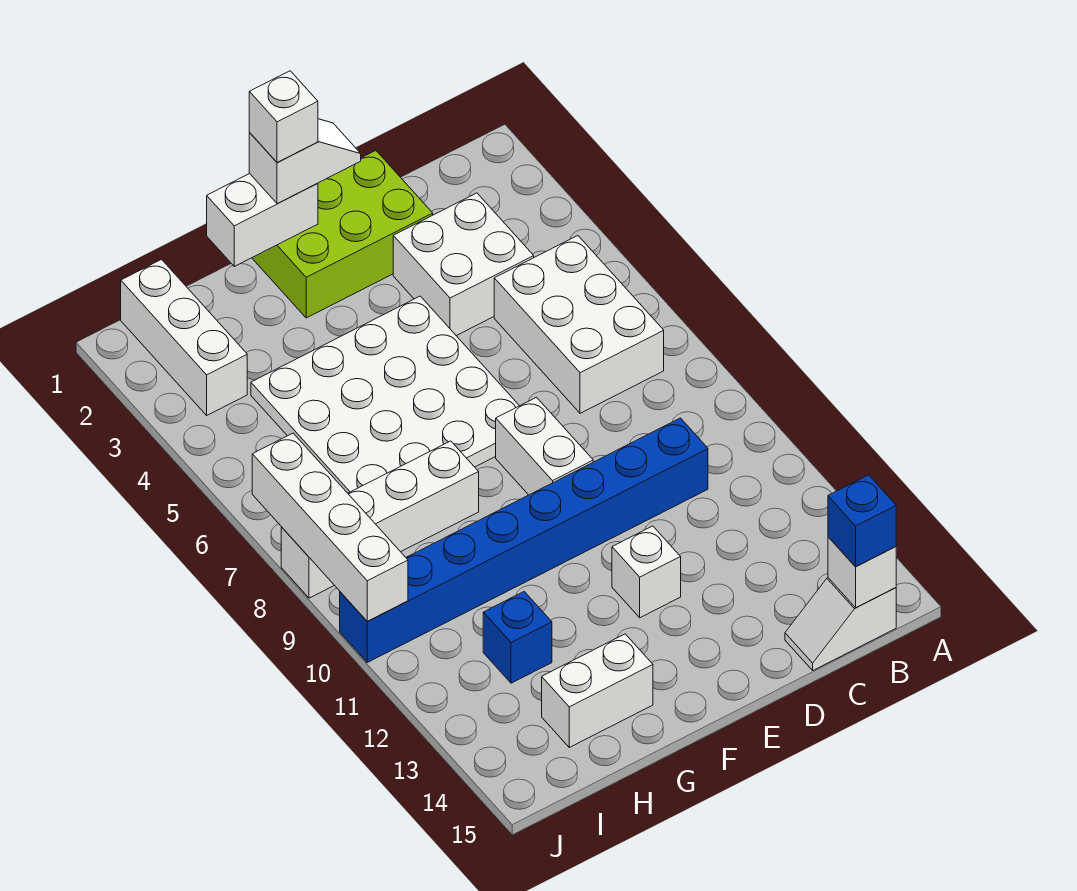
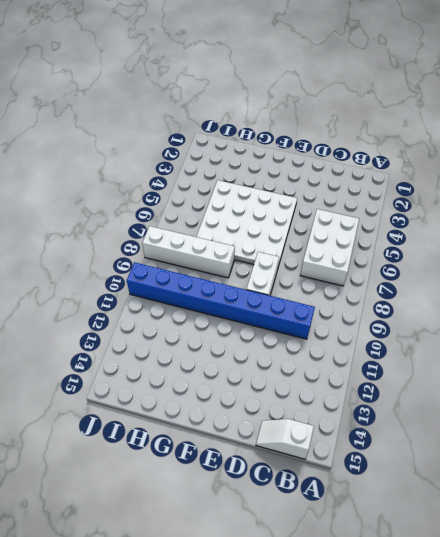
none -> white 2x2 brick [393,193,534,336]
none -> lime 2x3 brick [252,151,433,318]
none -> white 1x1 brick [612,526,681,618]

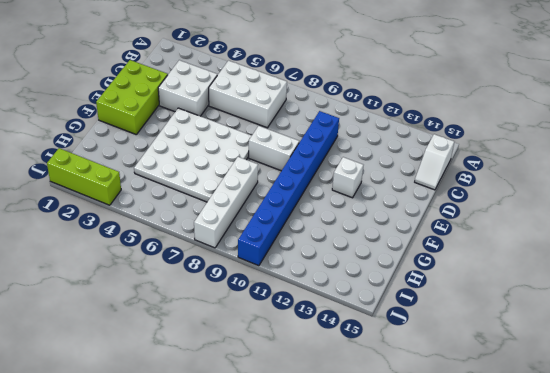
lime 1x3 brick [47,148,121,205] -> none
none -> white 1x2 brick [542,634,653,747]
none -> blue 1x1 brick [483,592,552,683]
none -> white 1x3 brick [121,260,247,415]

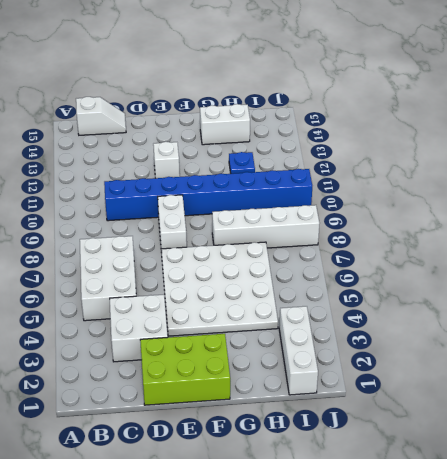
blue 1x1 plate [229,152,255,174] -> blue 1x1 brick [483,592,552,683]
none -> white 1x1 brick [828,537,896,608]
none -> white 1x2 brick [207,174,318,266]
none -> white 1x4 brick [252,433,408,621]

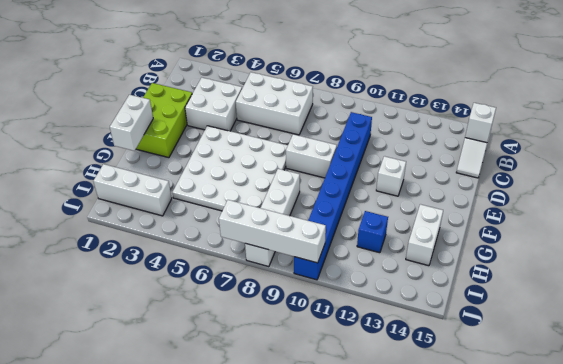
none -> blue 1x1 brick [828,475,896,567]
none -> white 1x2 slope [249,119,361,204]
none -> white 1x1 brick [249,71,318,162]

